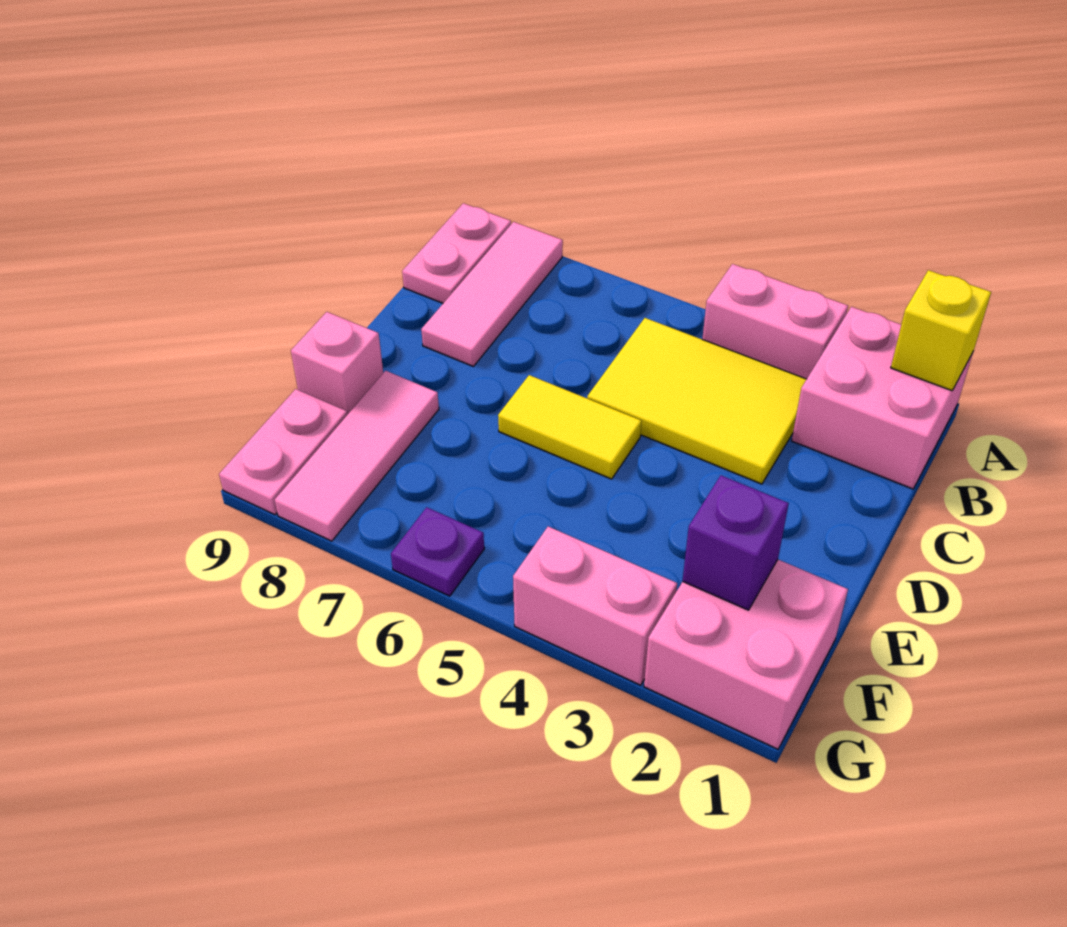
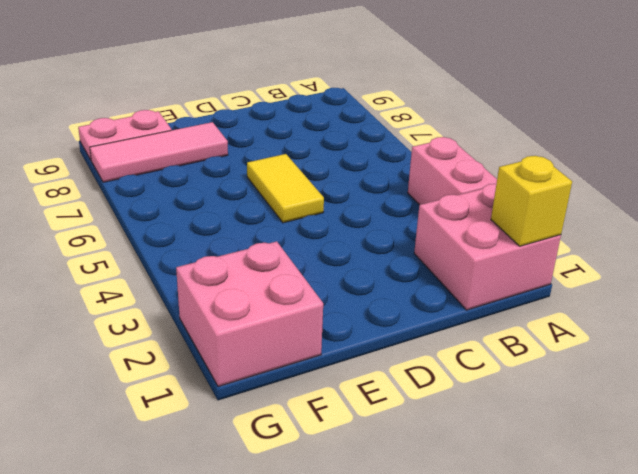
none -> pink 1x3 tile [421,222,563,366]
none -> pink 1x2 plate [402,203,511,303]
none -> yellow 2x3 tile [587,318,807,484]

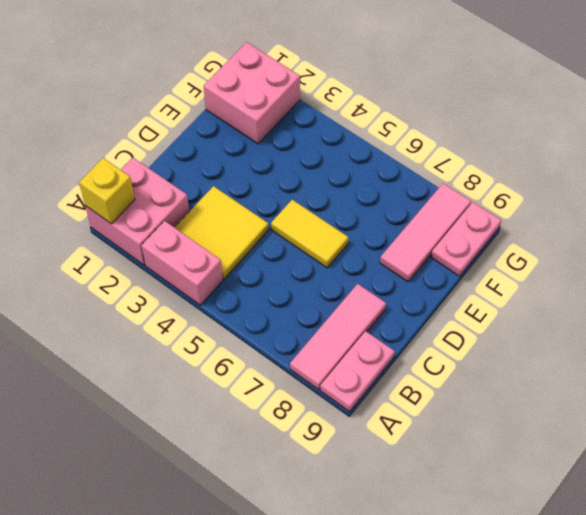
yellow 2x2 tile [174,186,269,279] -> yellow 2x3 tile [587,318,807,484]
none -> pink 1x1 brick [291,312,383,414]
none -> pink 1x2 brick [513,527,677,685]
none -> purple 1x1 plate [391,507,484,596]

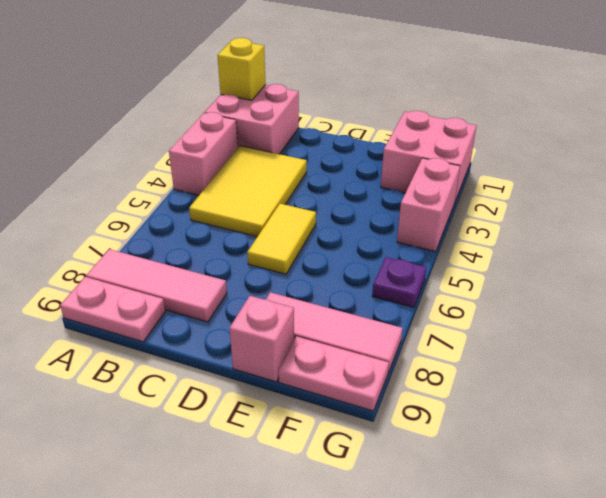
none -> purple 1x1 brick [683,476,789,610]

